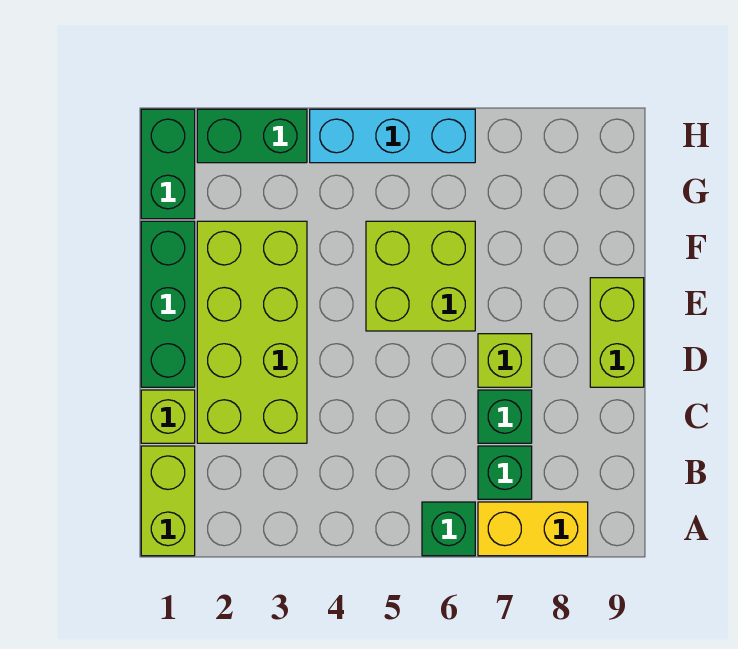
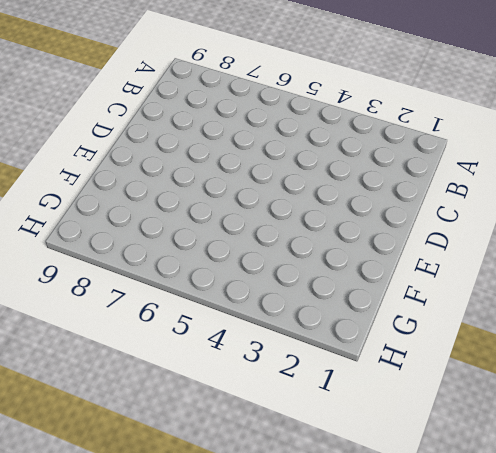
none -> lime 1x2 brick [141,446,195,556]
none -> green 1x1 brick [422,502,475,556]
none -> yellow 1x2 brick [478,502,588,556]

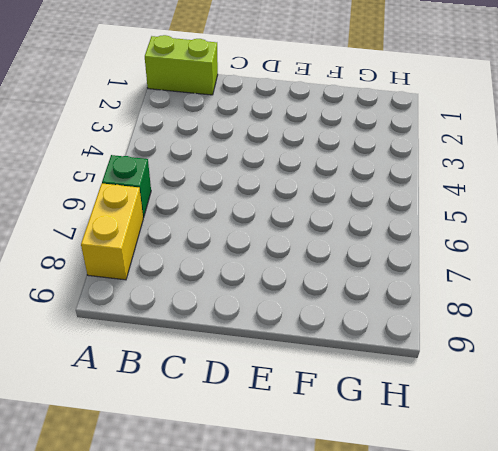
none -> green 1x1 brick [478,446,532,499]
none -> lime 1x1 brick [141,390,195,443]
none -> lime 2x4 brick [197,221,307,443]

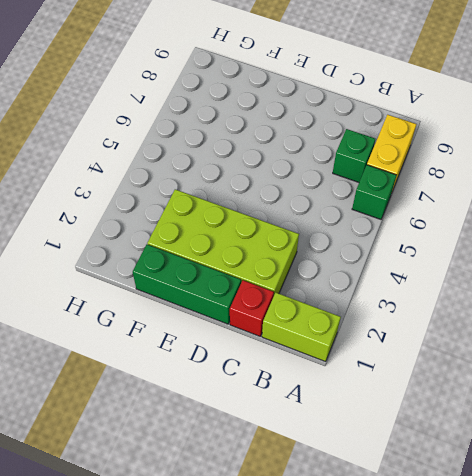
red 1x1 brick [230,280,274,336] -> lime 1x1 brick [141,390,195,443]
none -> green 1x1 brick [478,390,532,443]
none -> lime 1x1 brick [478,334,532,387]
none -> lime 1x2 brick [590,278,644,387]

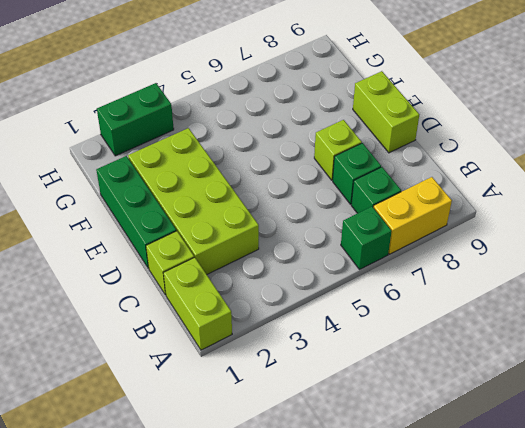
none -> lime 2x2 brick [366,221,475,331]
none -> green 1x2 brick [141,109,195,219]
none -> cyan 1x3 brick [310,109,475,163]

